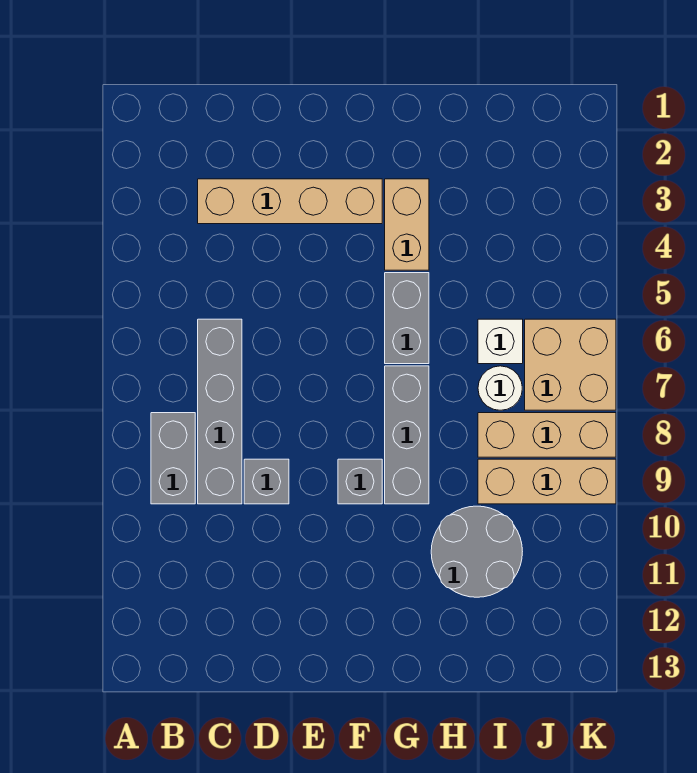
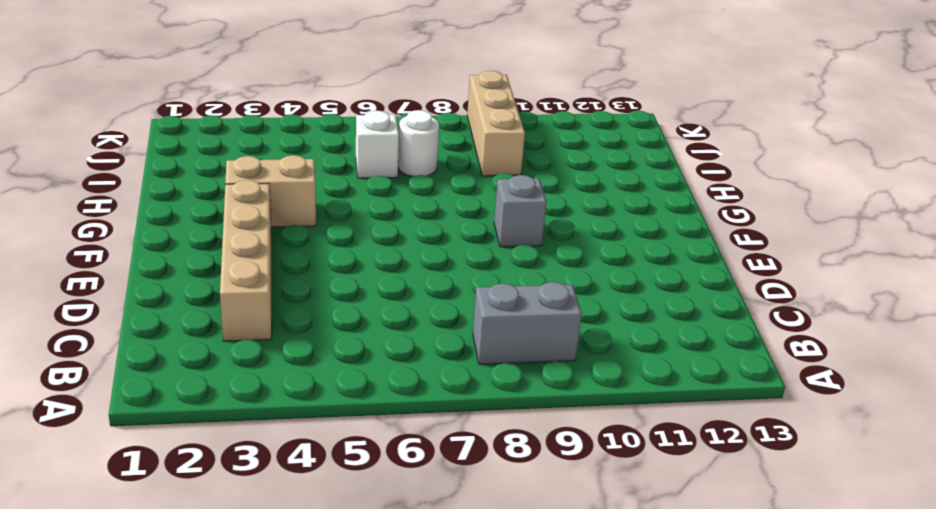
none -> grey 1x4 brick [198,319,242,504]
none -> grey 1x1 brick [244,459,289,504]
none -> grey 1x2 brick [385,273,429,364]

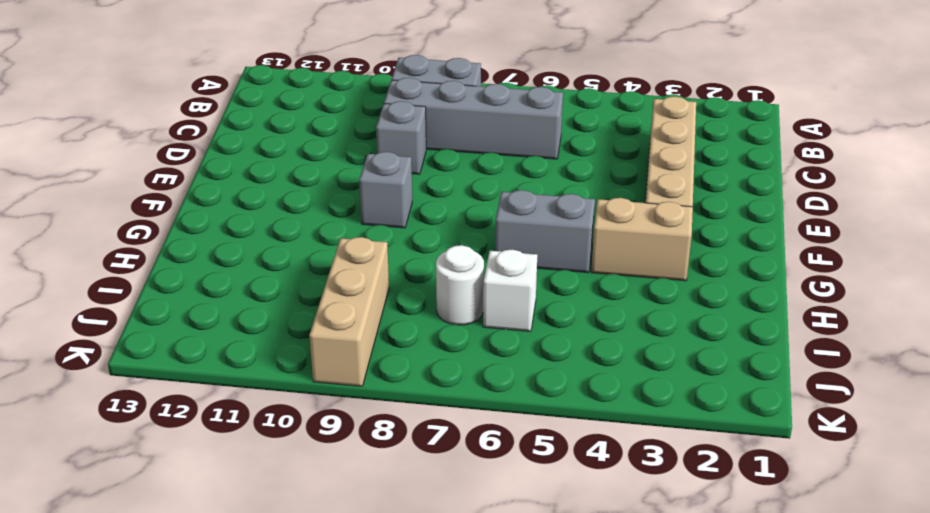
none -> grey 1x3 brick [385,366,429,504]
none -> grey 2x2 round brick [431,506,522,597]
none -> tan 1x3 brick [478,413,616,457]

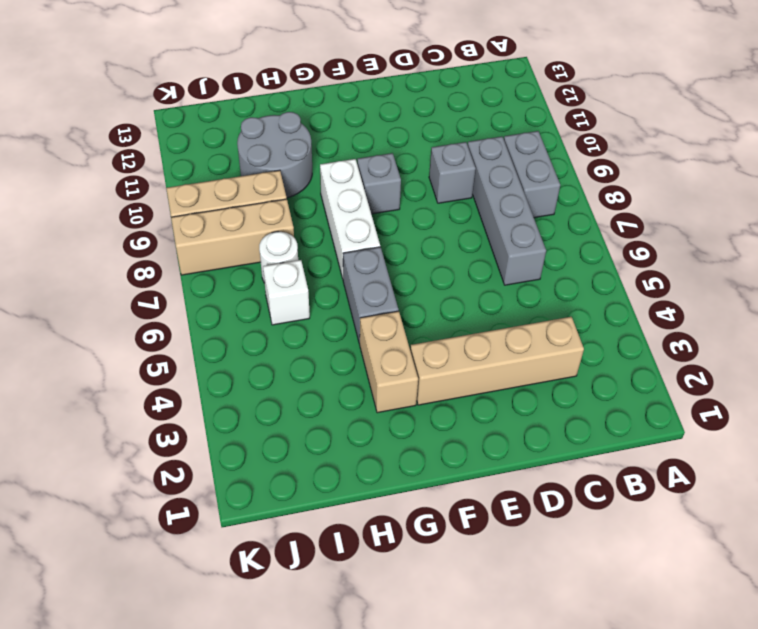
white 1x3 brick [320,159,380,279] -> grey 1x3 brick [385,366,429,504]
none -> tan 2x2 brick [525,319,616,410]

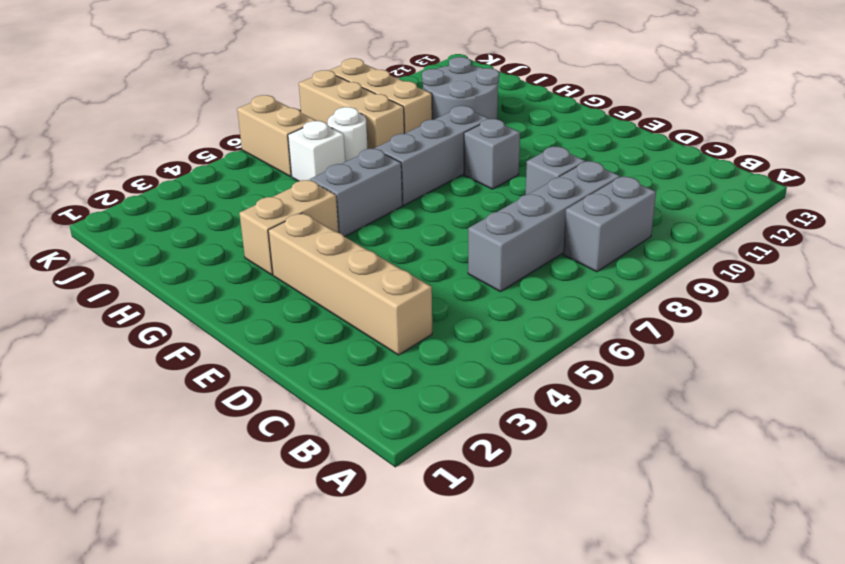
tan 1x2 brick [237,95,316,177] -> tan 2x2 brick [525,319,616,410]

